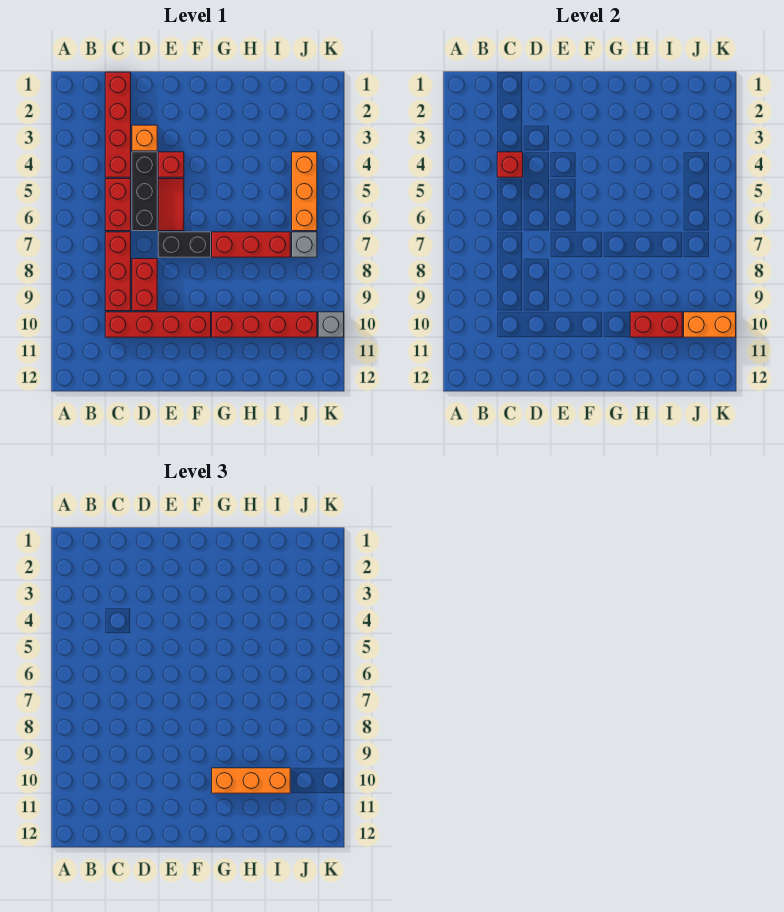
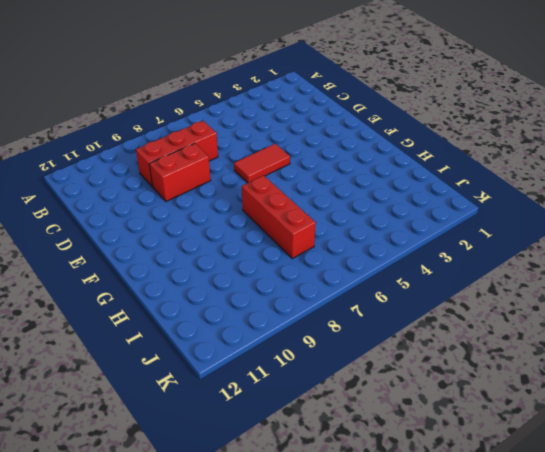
none -> red 1x4 brick [105,72,131,177]
none -> red 1x2 brick [105,179,131,231]
none -> red 1x4 brick [105,312,211,337]

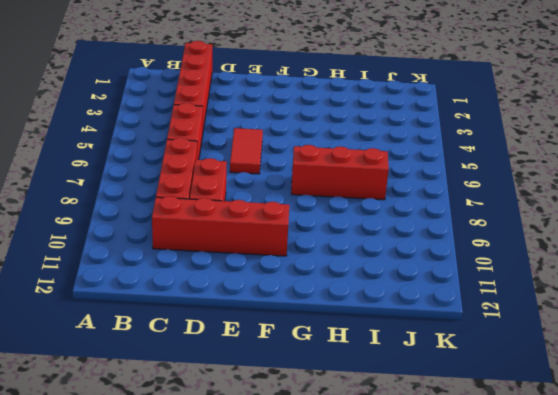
none -> orange 1x1 brick [132,125,157,151]
none -> black 1x3 brick [132,152,157,231]
none -> red 1x1 brick [158,152,184,177]

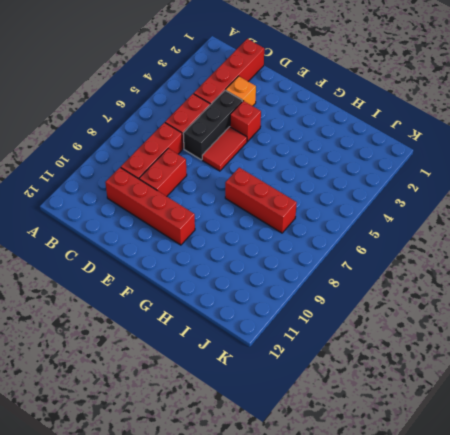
none -> black 1x2 brick [158,232,211,257]
none -> red 1x4 brick [212,312,317,337]
none -> orange 1x3 brick [292,152,317,231]

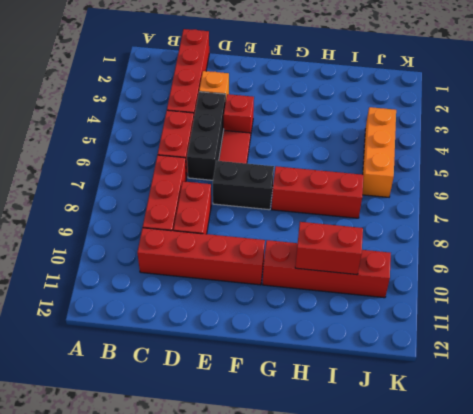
none -> grey 1x1 brick [292,232,317,257]
none -> grey 1x1 brick [318,312,344,337]
none -> red 1x1 brick [497,152,523,177]

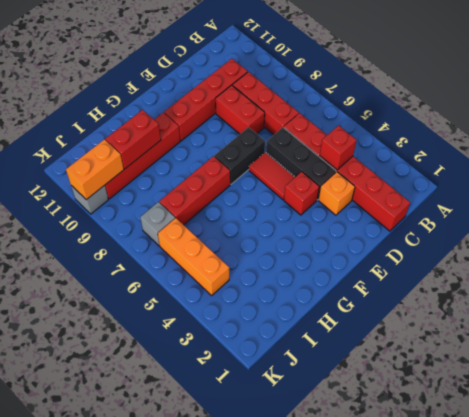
none -> orange 1x3 brick [212,768,290,793]

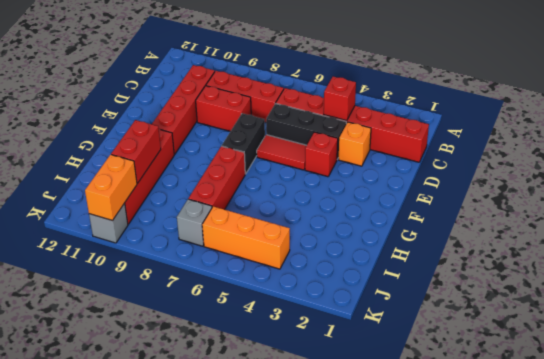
none -> orange 1x3 brick [212,768,290,793]

